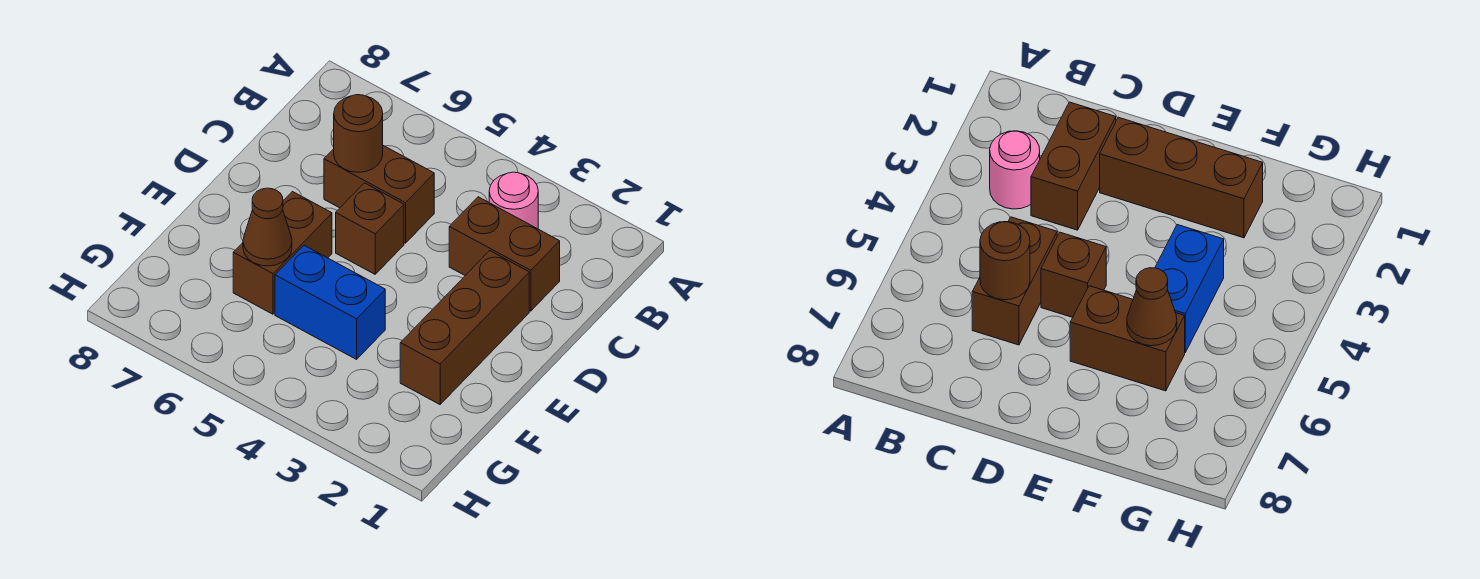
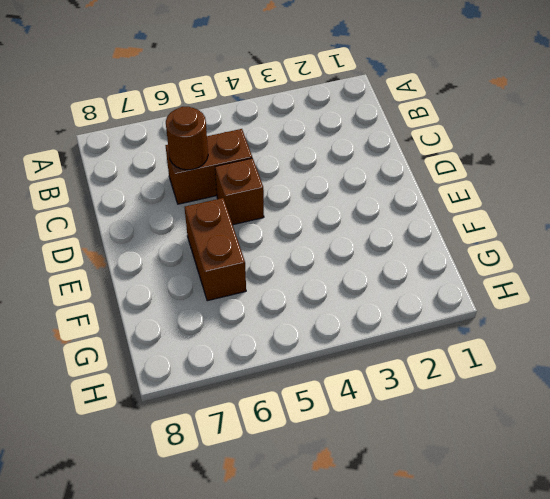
none -> pink 1x1 round brick [489,172,538,229]
none -> brown 1x2 brick [449,197,560,311]

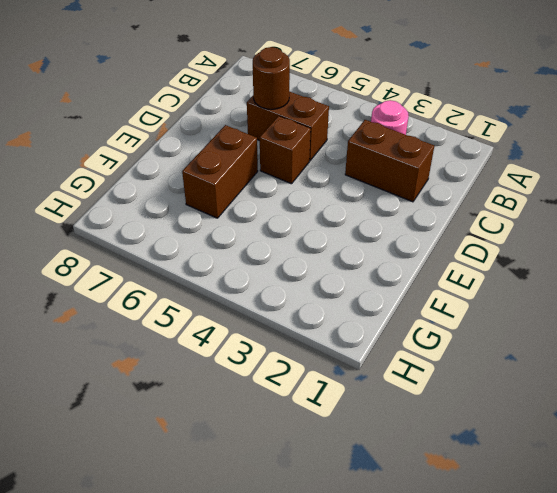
none -> brown 1x3 brick [400,251,529,404]
none -> blue 1x2 brick [275,245,385,359]

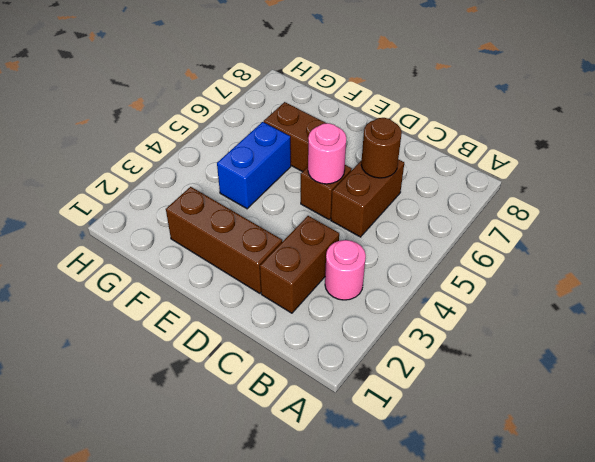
pink 1x1 round brick [308,123,346,184] -> none
none -> brown 1x1 cone [243,188,292,266]

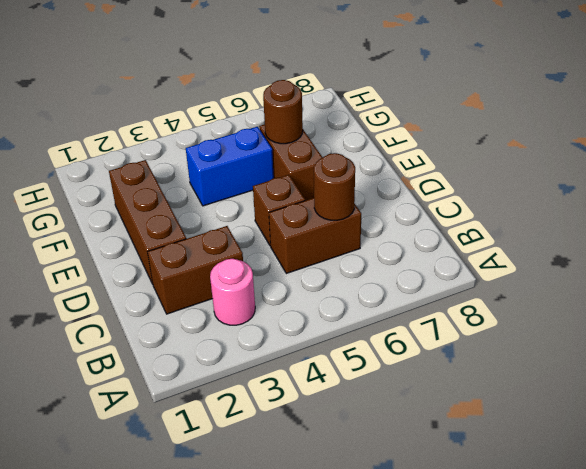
brown 1x1 round brick [263,80,303,144] -> brown 1x1 cone [243,188,292,266]

